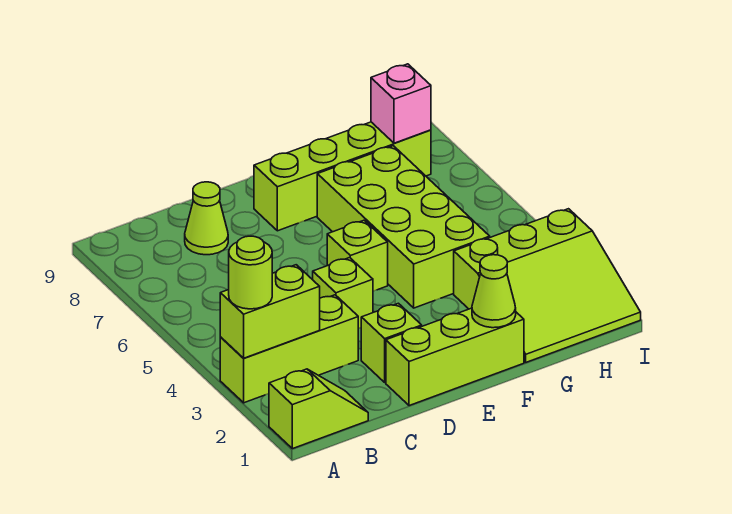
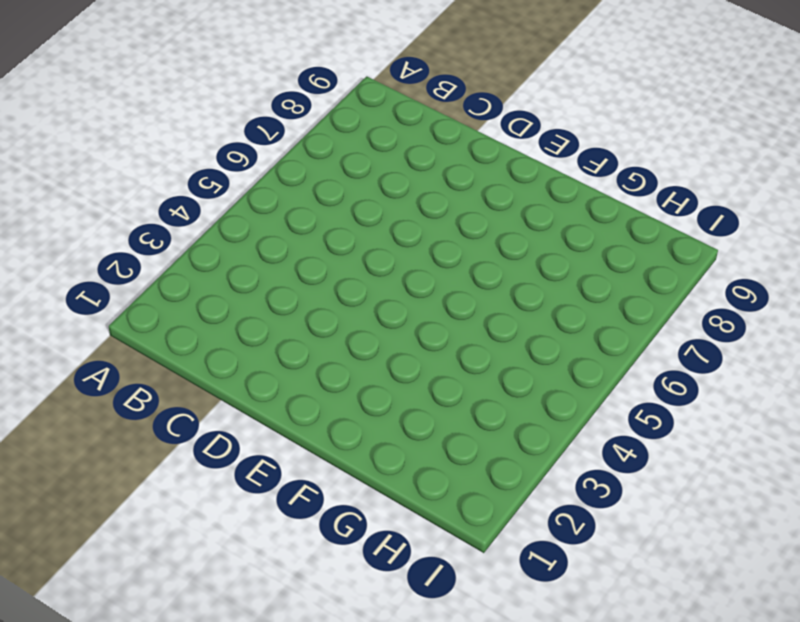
none -> lime 1x2 slope [269,369,368,449]
none -> lime 1x3 brick [220,295,358,403]
none -> lime 1x1 cone [185,182,228,255]

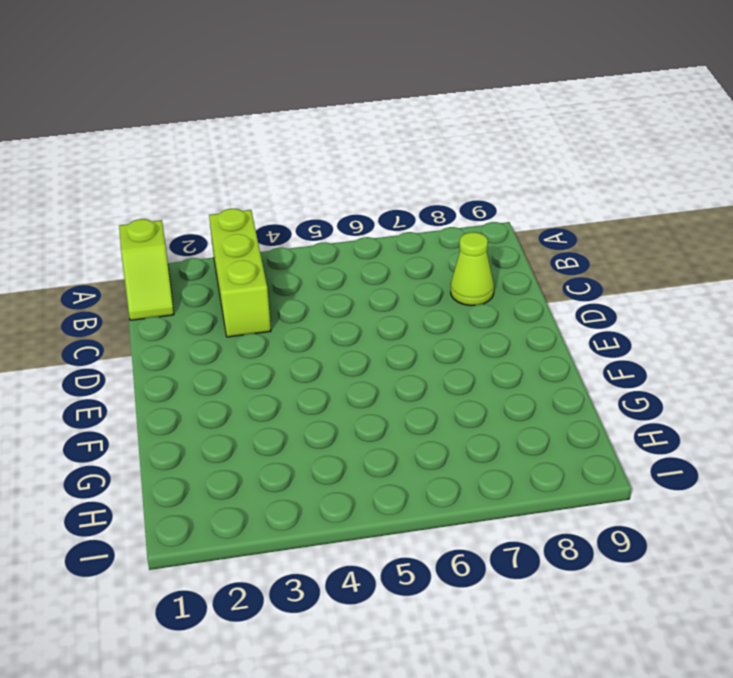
none -> lime 1x3 brick [386,308,524,406]
none -> lime 1x1 brick [361,303,422,383]
none -> lime 1x1 brick [313,258,373,329]

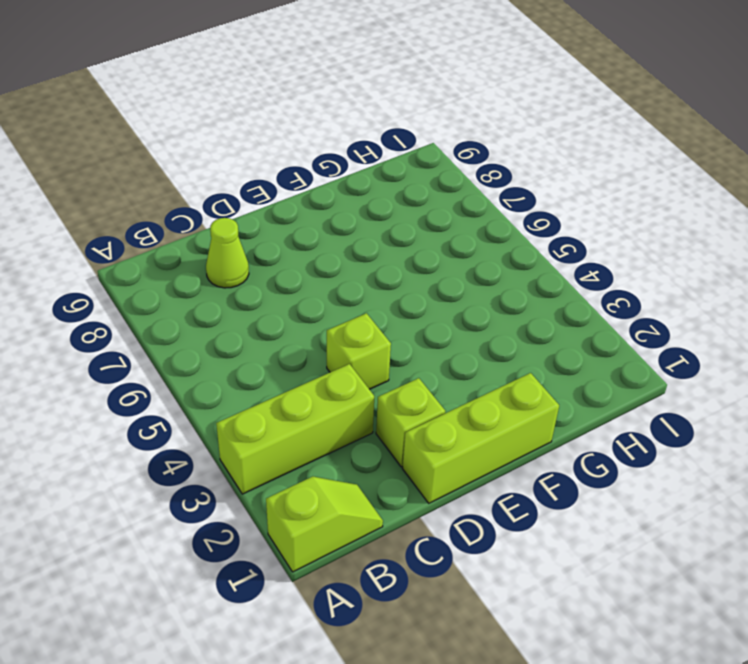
none -> lime 1x1 brick [327,220,388,291]
none -> lime 1x4 brick [254,122,431,231]
none -> lime 2x4 brick [317,146,490,308]

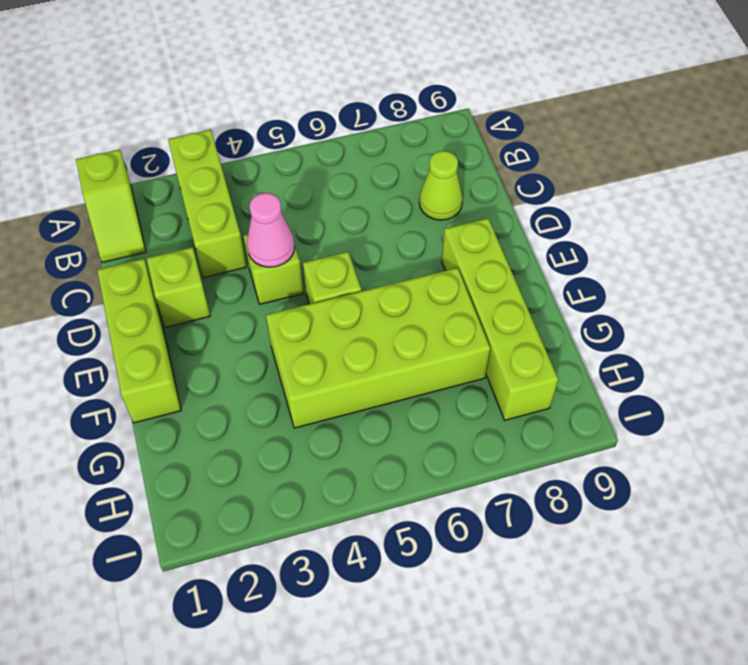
pink 1x1 cone [247,193,295,267] -> none
none -> lime 3x3 slope [454,209,641,362]
none -> lime 1x2 brick [220,265,320,358]
none -> lime 1x1 cone [472,255,516,328]

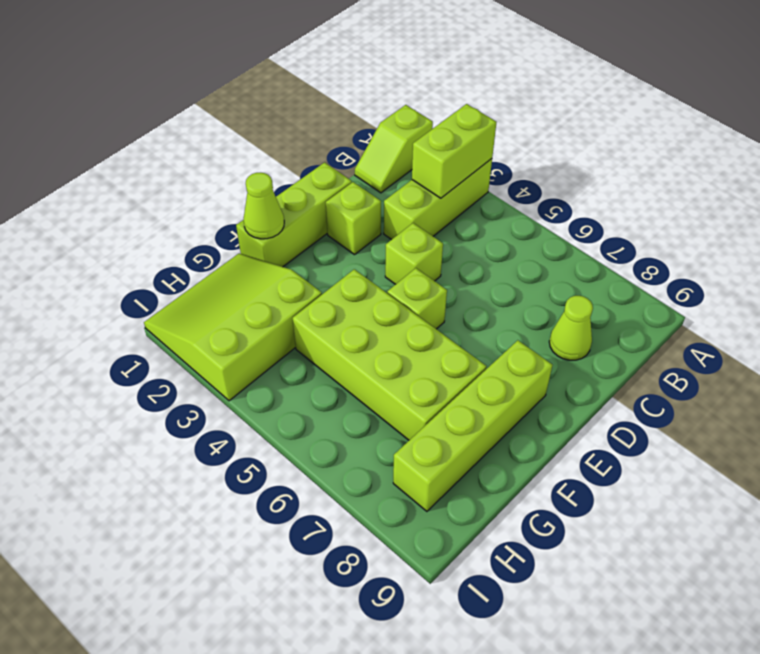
none -> pink 1x1 brick [371,64,431,143]
none -> lime 1x1 round brick [229,236,272,309]

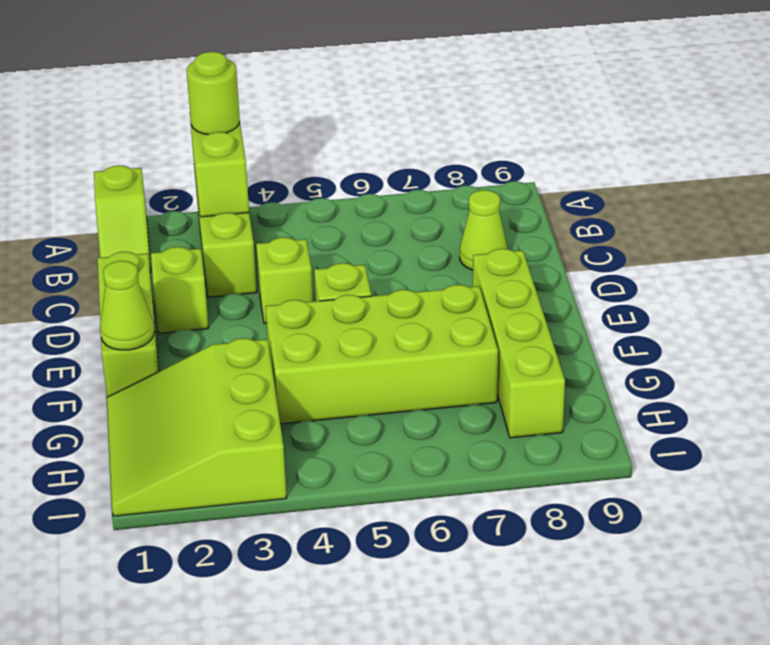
none -> pink 1x1 brick [371,64,431,143]

